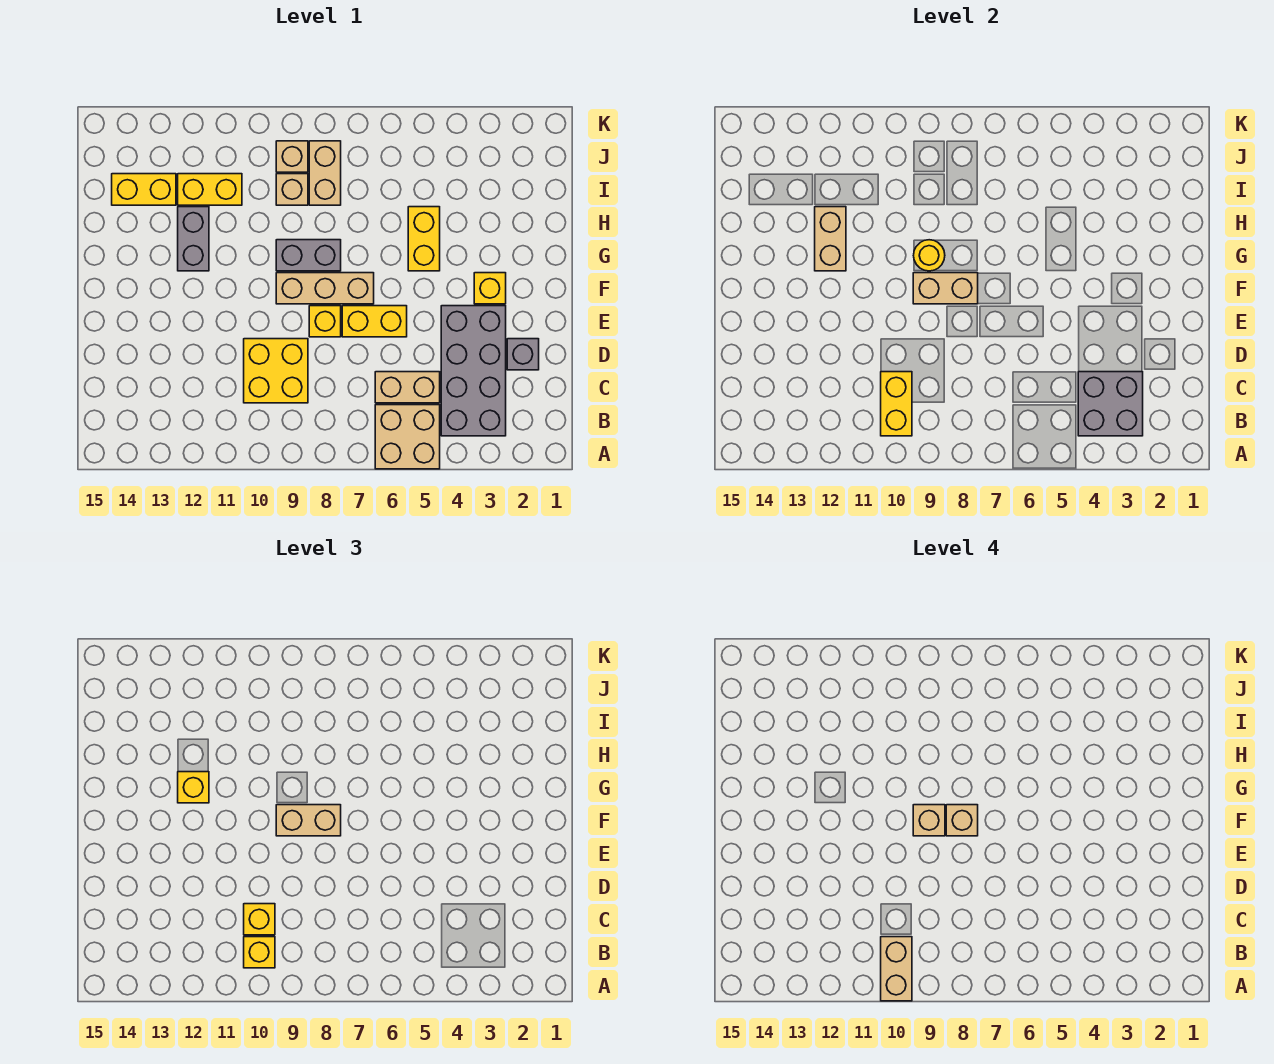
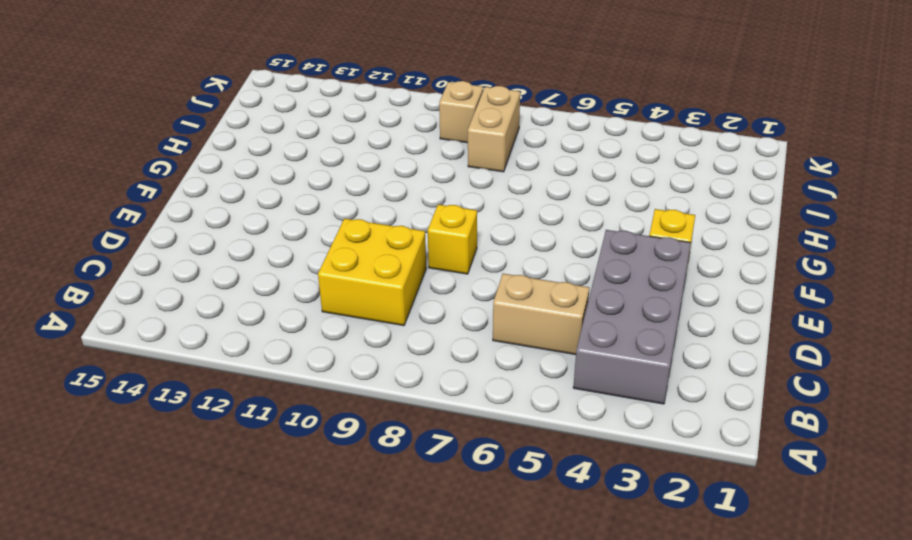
none -> tan 2x2 brick [375,405,440,469]
none -> grey 1x1 brick [507,339,539,370]
none -> yellow 1x2 brick [342,306,407,337]

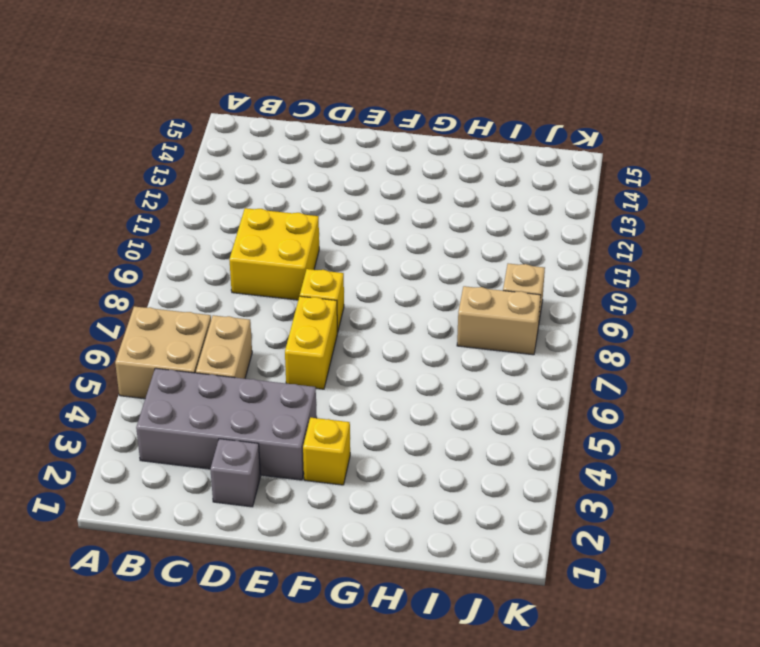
none -> tan 1x3 brick [276,273,374,304]
none -> yellow 1x2 brick [408,207,440,271]
none -> grey 1x2 brick [276,240,341,271]

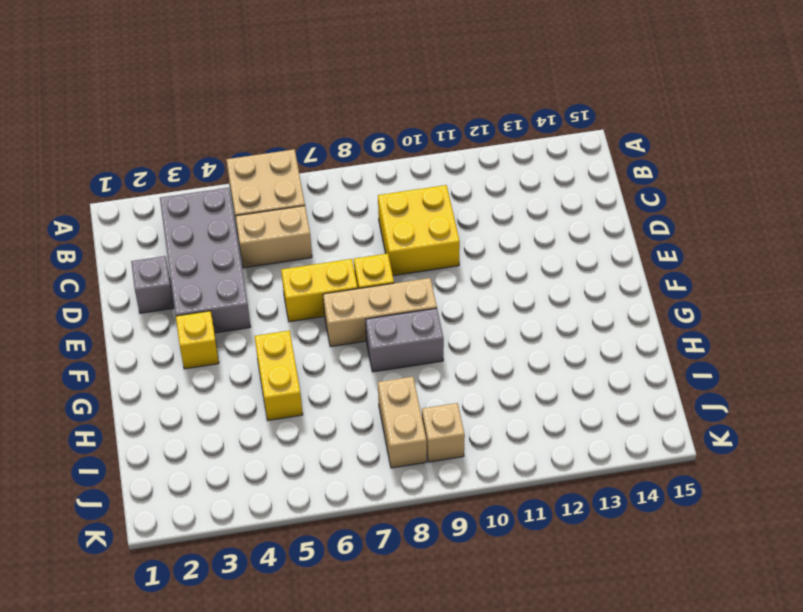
none -> grey 1x2 brick [178,207,209,271]
none -> tan 1x1 brick [276,174,308,205]
none -> yellow 1x2 brick [178,174,242,205]

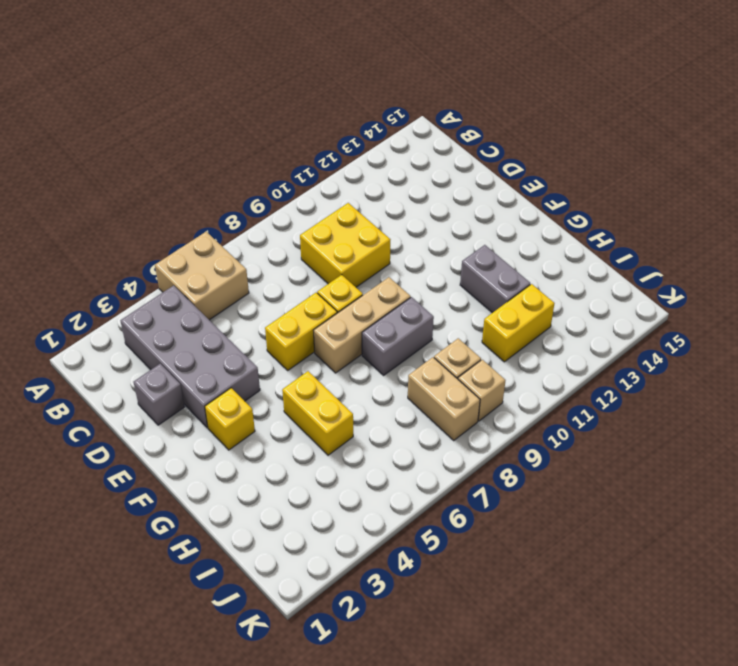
none -> tan 1x2 brick [375,372,440,403]
none -> yellow 1x2 brick [112,174,176,205]
none -> grey 2x2 brick [1078,372,1143,436]

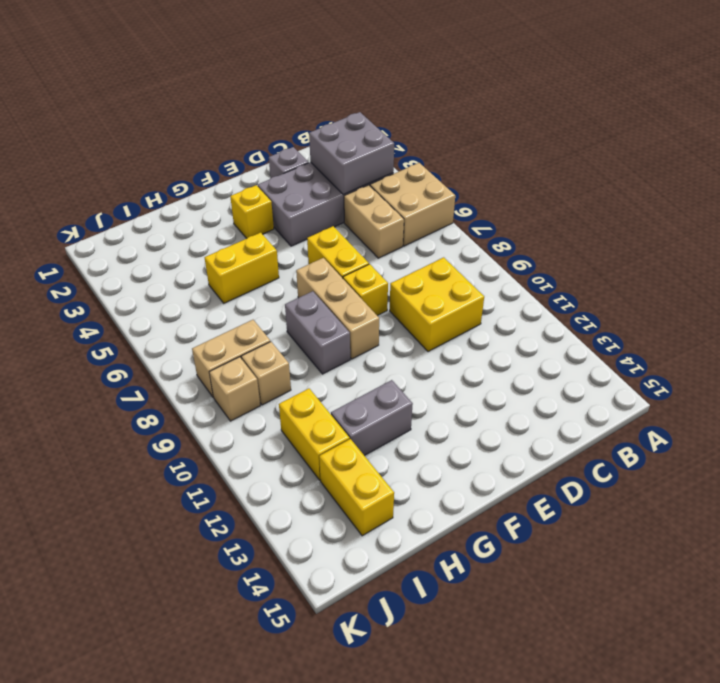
none -> yellow 1x2 brick [881,372,912,436]
none -> tan 1x2 brick [913,273,978,304]
none -> yellow 1x1 round brick [914,240,945,271]

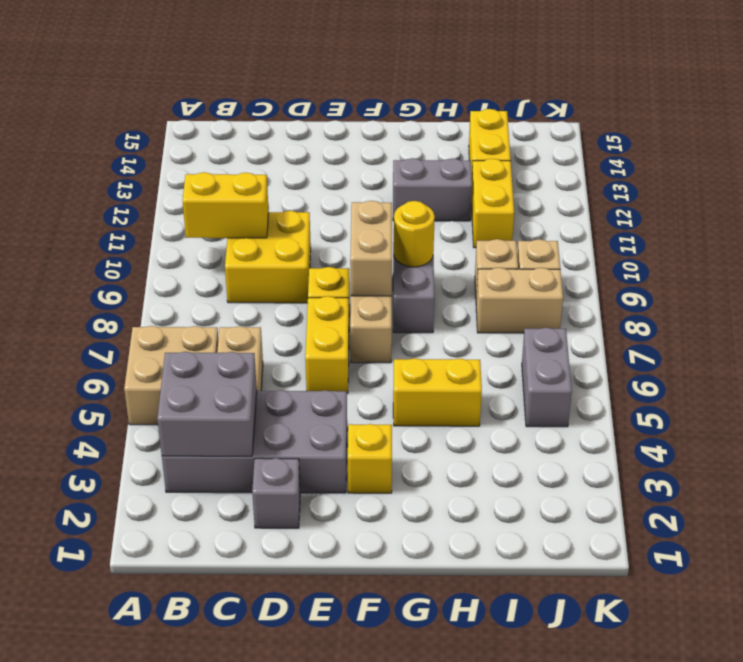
grey 1x2 brick [522,328,572,427] -> none
none -> tan 1x2 brick [815,207,846,271]
none -> yellow 1x1 brick [244,937,275,968]
none -> yellow 1x1 brick [244,904,275,935]

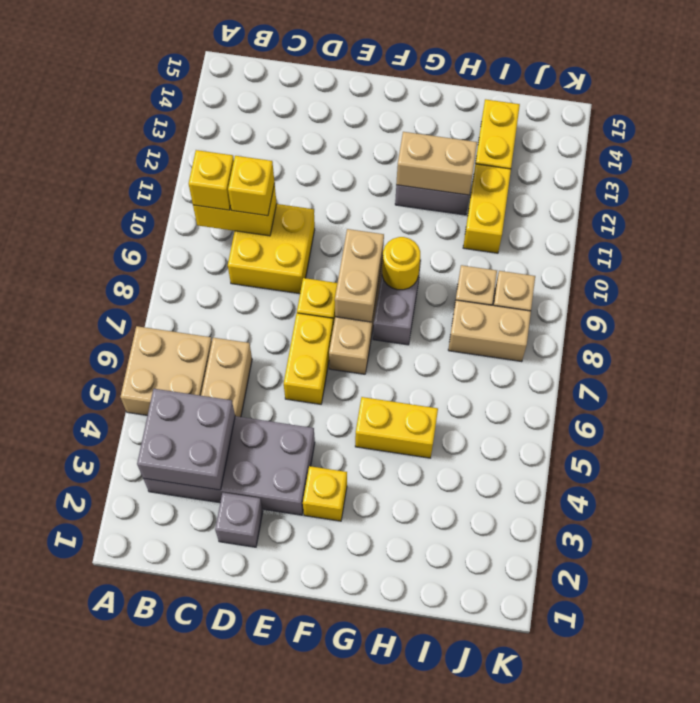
none -> tan 1x2 brick [276,805,341,836]
none -> yellow 1x1 brick [178,772,209,803]
none -> tan 1x2 brick [881,937,912,1001]

